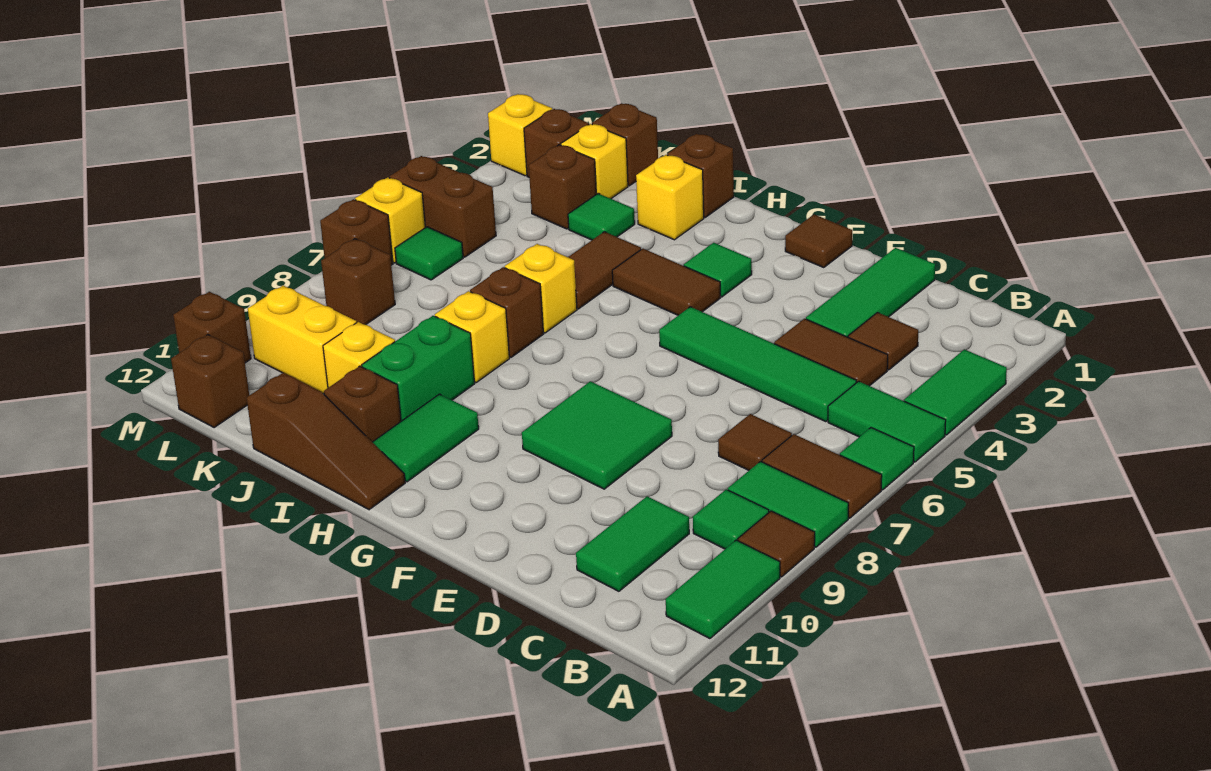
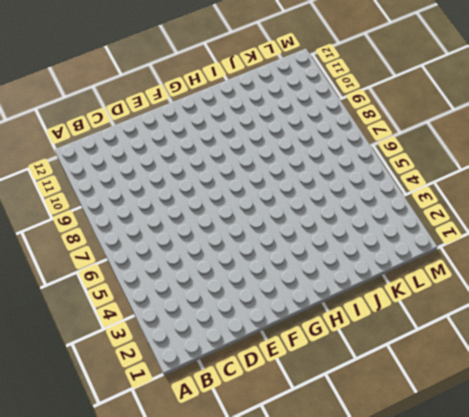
none -> green 1x2 tile [904,349,1007,435]
none -> green 1x2 tile [828,381,946,462]
none -> green 1x1 tile [840,428,914,490]
none -> brown 1x2 tile [762,434,882,518]

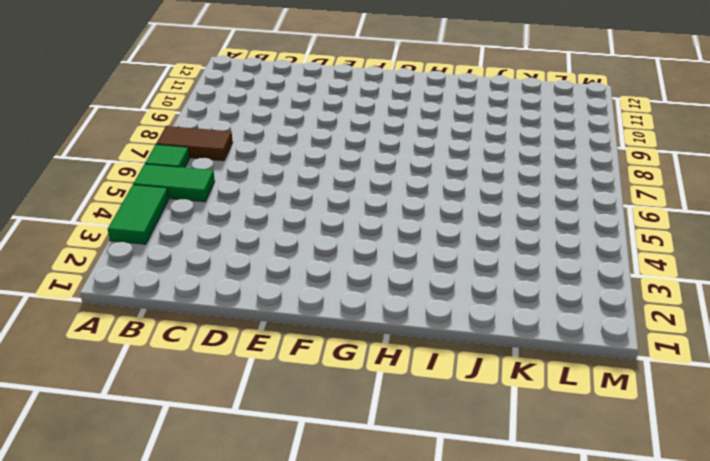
none -> green 1x2 tile [728,462,848,547]
none -> brown 1x1 tile [738,511,815,577]
none -> green 1x2 tile [666,540,780,639]
none -> green 1x1 tile [693,489,769,549]

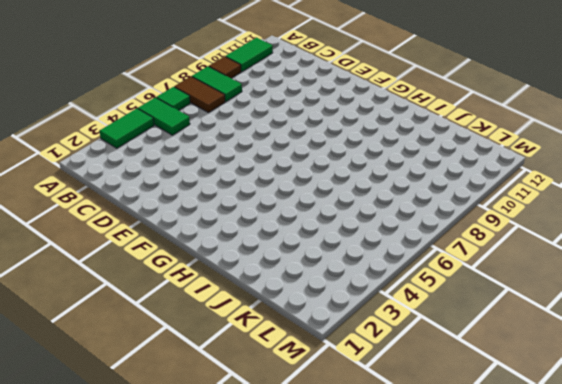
none -> green 1x1 tile [693,489,769,549]
none -> brown 1x1 tile [848,312,918,370]
none -> brown 1x2 tile [774,319,888,386]
none -> green 1x4 tile [659,307,856,422]

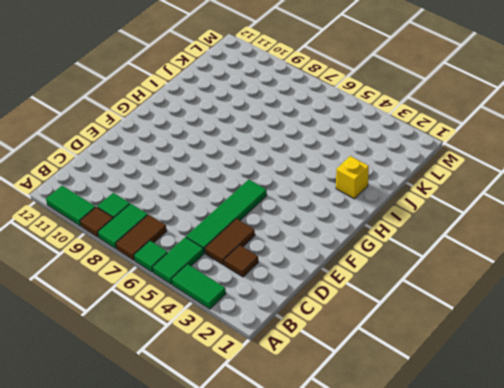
none -> brown 1x1 tile [718,414,792,470]
none -> green 1x2 tile [576,496,689,591]
none -> green 1x3 tile [806,248,935,337]
none -> green 2x2 tile [522,381,672,489]

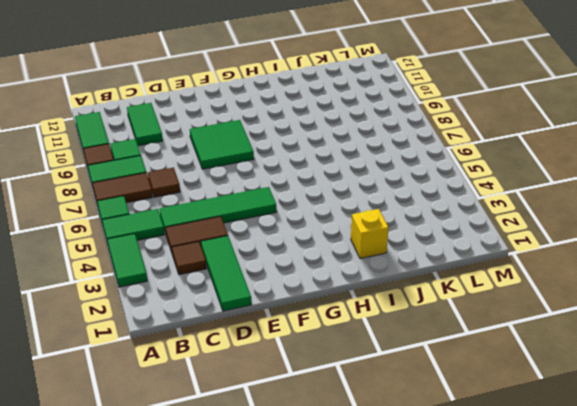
none -> brown 1x1 tile [785,214,852,268]
none -> green 1x1 tile [684,243,752,297]
none -> brown 1x2 tile [612,249,721,315]
none -> green 1x2 tile [373,394,479,482]

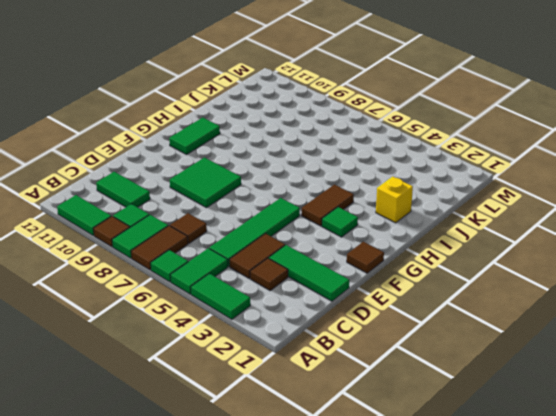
green 1x2 tile [169,118,220,154] -> green 1x2 tile turned to [373,394,479,482]
none -> brown 1x3 slope [247,373,405,510]
none -> brown 1x1 brick [667,134,734,218]
none -> brown 1x2 tile [568,232,641,309]
none -> yellow 1x1 brick [505,244,577,333]

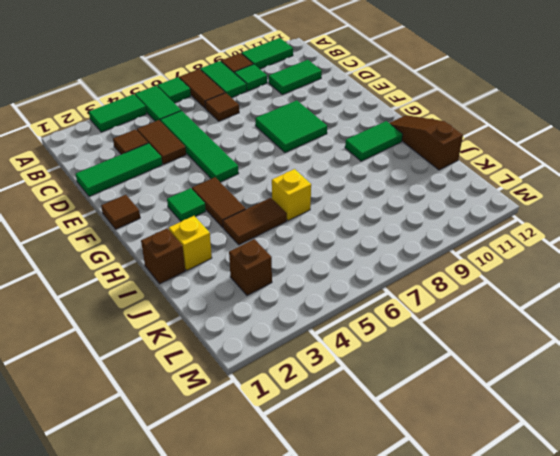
none -> brown 1x1 brick [470,267,543,357]
none -> yellow 1x1 brick [435,291,509,382]
none -> green 1x2 brick [362,316,475,421]
none -> brown 1x1 brick [324,366,401,442]

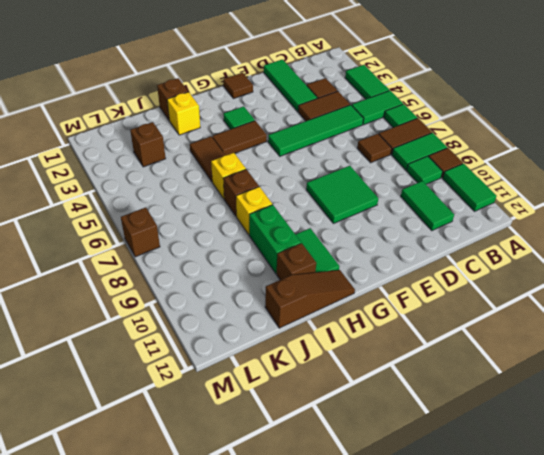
none -> green 1x1 tile [568,193,635,240]
none -> yellow 1x1 brick [323,322,395,388]
none -> brown 1x1 brick [592,103,658,186]
none -> yellow 1x1 brick [561,124,628,199]

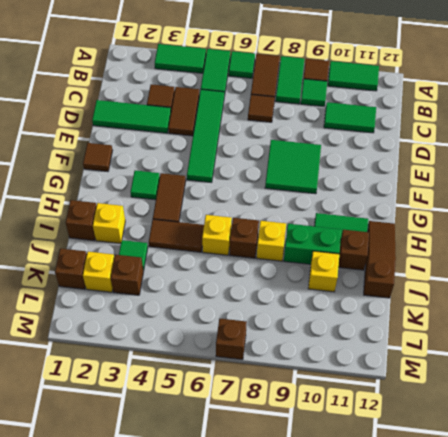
none -> yellow 1x2 brick [248,286,356,394]
none -> brown 1x1 brick [524,109,589,177]
none -> brown 1x2 brick [389,156,496,257]
none -> green 1x1 tile [395,227,463,280]

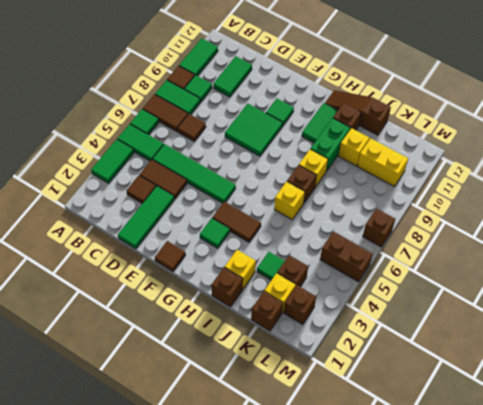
green 1x1 tile [266,99,294,126] -> green 1x1 tile moved to [395,227,463,280]
none -> brown 1x2 tile [568,232,641,309]
none -> brown 1x1 brick [321,239,395,325]
none -> brown 1x1 brick [171,335,249,428]
none -> yellow 1x1 brick [488,94,552,176]

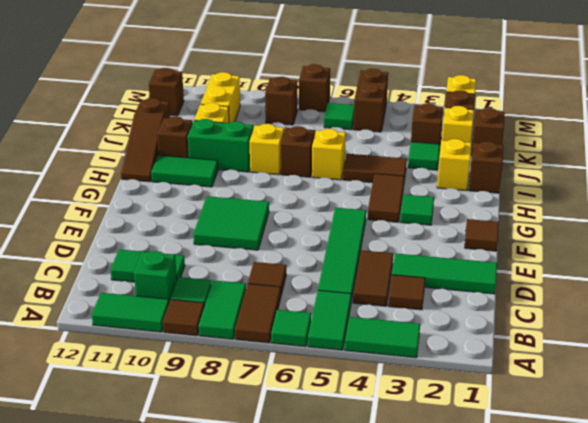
green 1x1 brick [134,251,177,302] -> none
none -> yellow 1x1 brick [355,177,425,263]
none -> brown 1x1 brick [173,292,251,363]

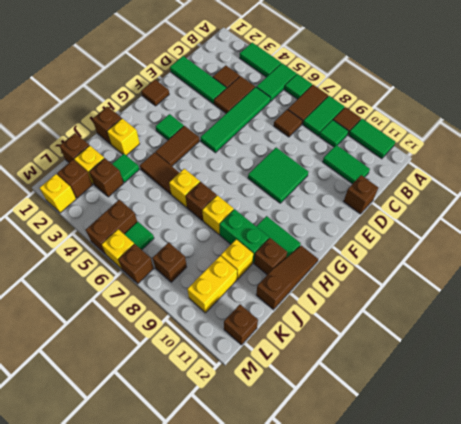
brown 1x1 brick [344,175,378,214] -> brown 1x1 brick moved to [173,292,251,363]

